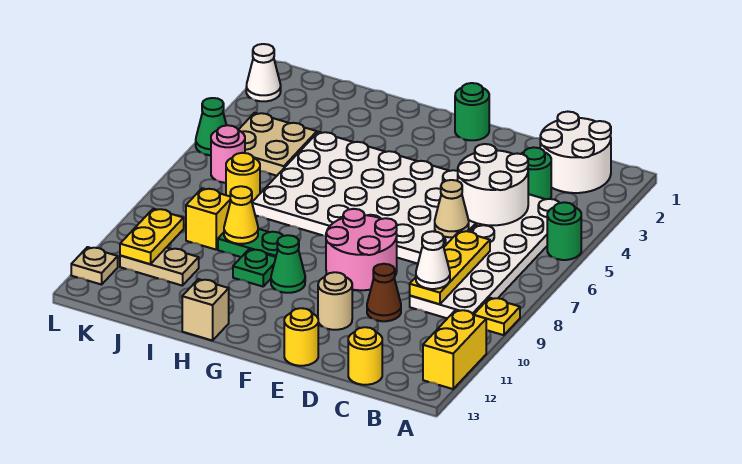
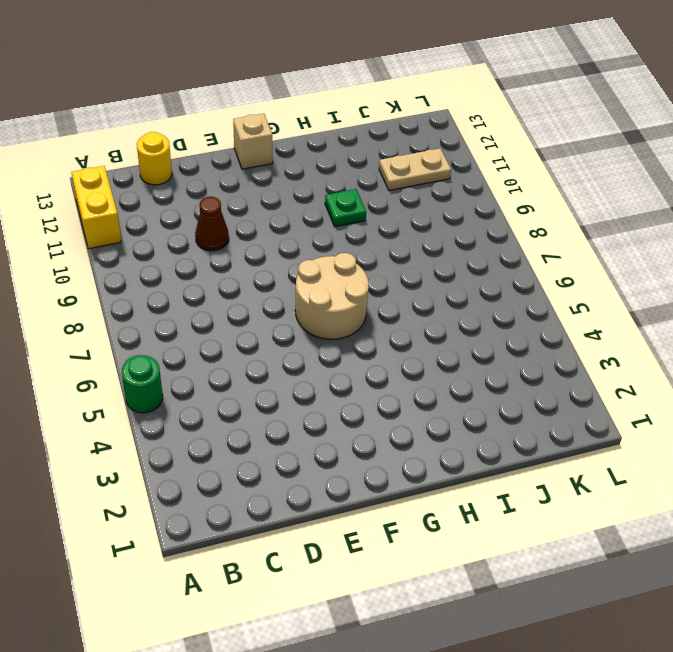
tan 2x2 round brick [295,253,369,339] -> white 4x6 plate [252,132,477,264]
tan 1x1 brick [233,114,273,169] -> tan 1x1 brick moved to [182,279,229,341]
none -> yellow 1x1 plate [474,298,520,335]
none -> white 2x2 round brick [540,112,611,193]
none -> white 2x6 plate [410,194,559,318]
none -> green 1x1 round brick [522,147,551,199]

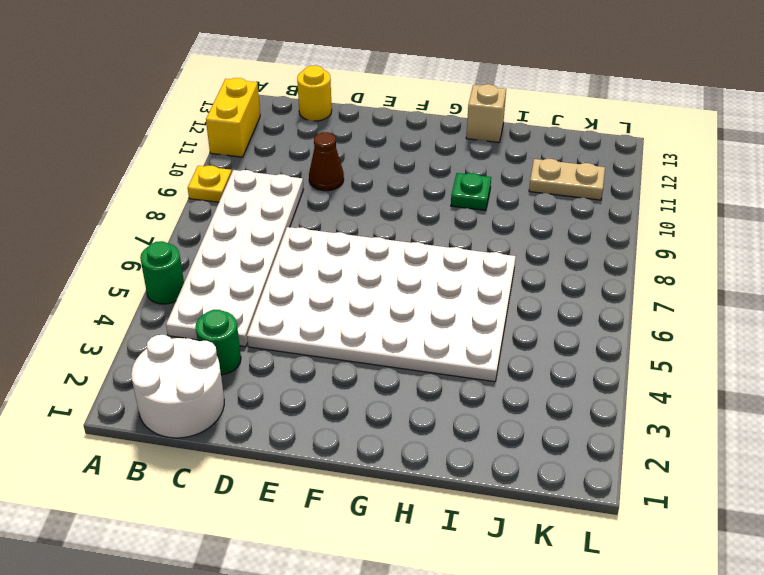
none -> pink 2x2 round brick [326,209,397,290]
none -> tan 1x1 round brick [318,272,352,330]
none -> yellow 1x1 round brick [284,308,318,366]
none -> green 1x1 round brick [455,83,489,140]

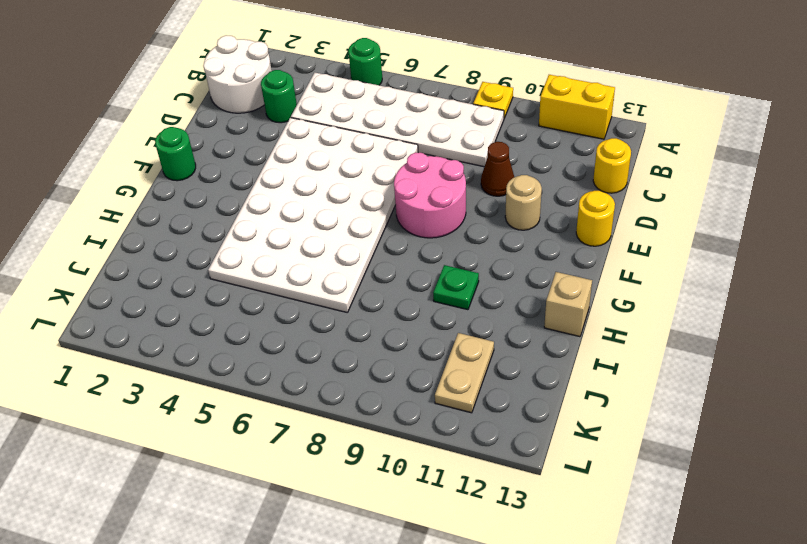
none -> green 1x1 cone [271,235,305,293]
none -> green 1x2 plate [218,229,283,257]
none -> tan 2x2 plate [239,113,317,176]
none -> yellow 1x1 round brick [226,153,260,202]

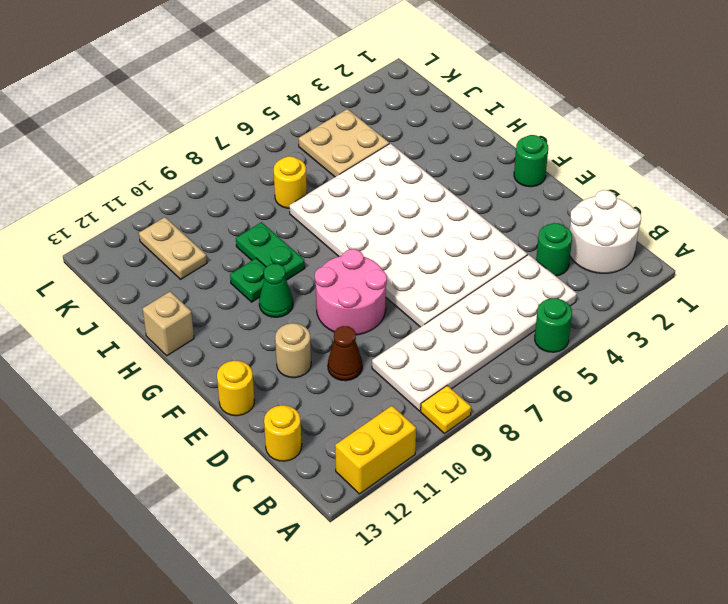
none -> yellow 1x1 brick [186,188,231,250]
none -> pink 1x1 round brick [211,125,245,183]
none -> white 1x1 cone [246,44,281,101]
none -> green 1x1 cone [196,98,226,155]

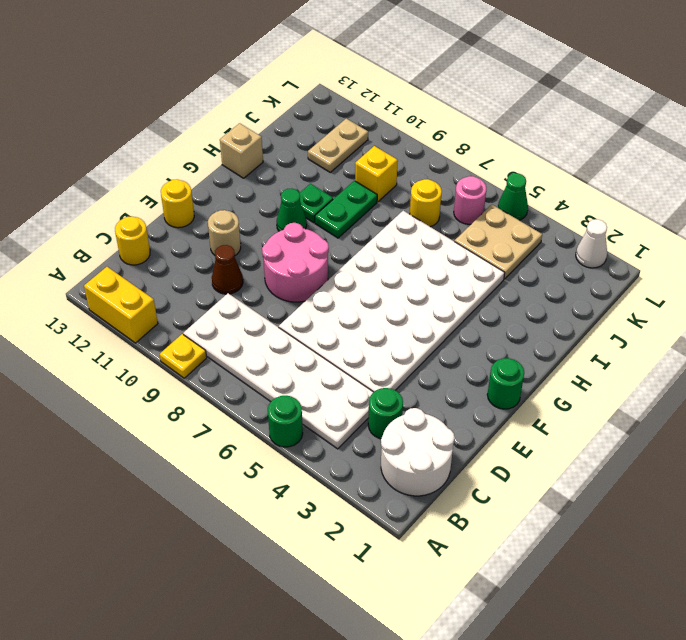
none -> tan 1x1 plate [71,247,118,285]
none -> white 2x2 round brick [458,144,528,225]
none -> yellow 1x3 plate [410,231,490,304]
none -> tan 1x1 cone [435,180,469,237]

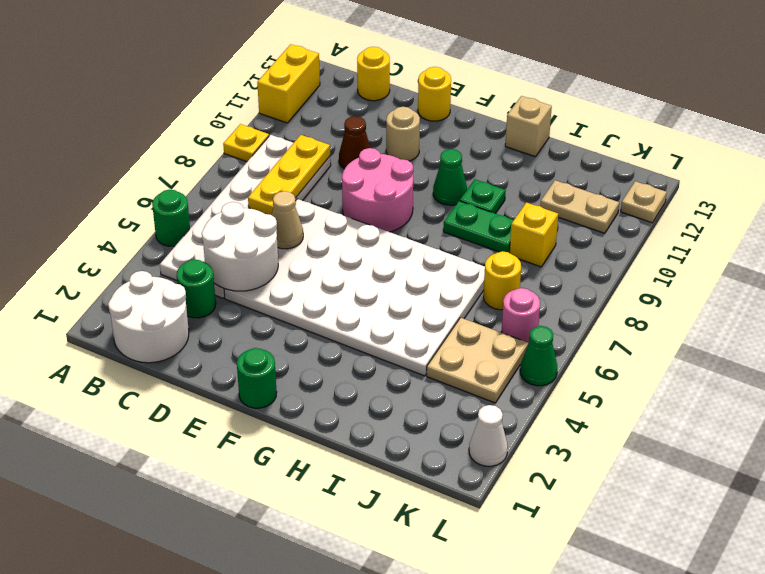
none -> yellow 1x1 cone [224,186,258,244]
none -> yellow 1x2 plate [120,209,184,264]
none -> white 1x1 cone [416,231,450,289]

